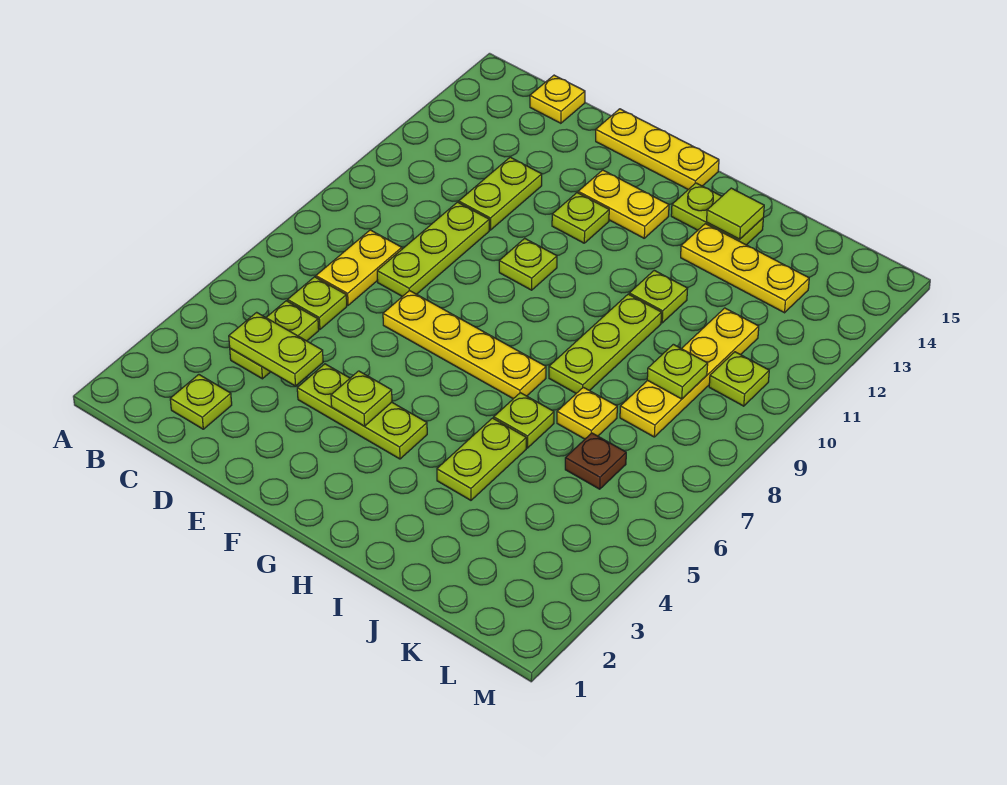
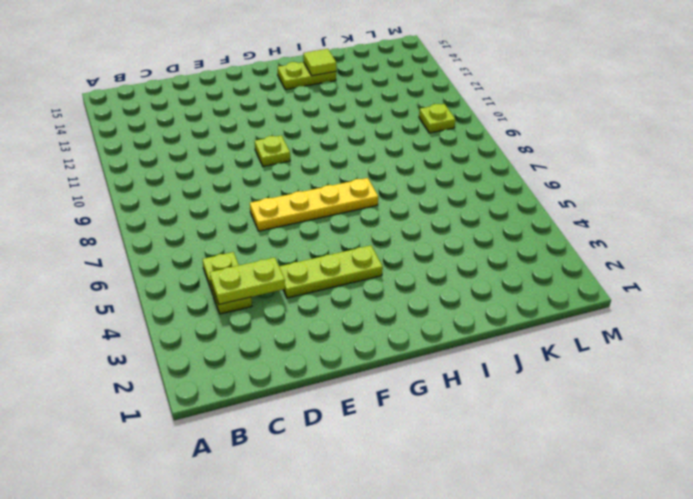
none -> lime 1x1 plate [170,375,232,429]
none -> lime 1x1 plate [288,277,347,329]
none -> yellow 1x2 plate [316,230,402,305]

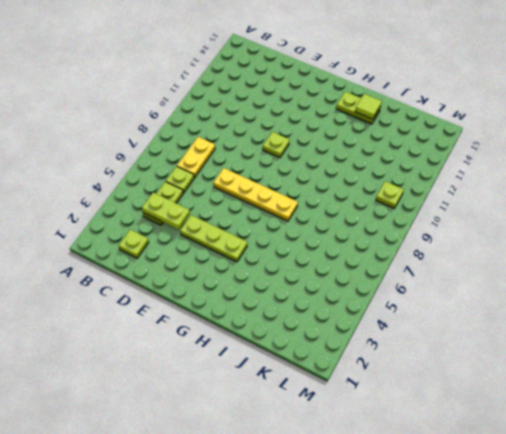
none -> yellow 1x1 plate [530,75,585,123]
none -> lime 1x3 plate [377,202,489,297]
none -> lime 1x2 plate [459,157,542,230]

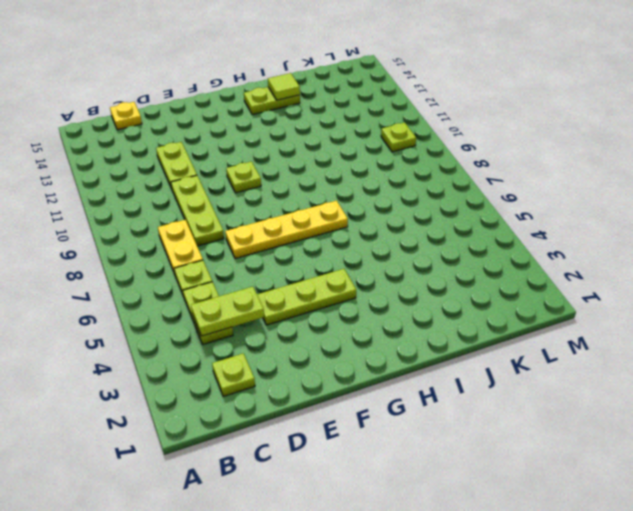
none -> yellow 1x3 plate [596,109,719,189]
none -> lime 1x1 plate [552,193,609,243]
none -> yellow 1x2 plate [578,170,669,238]

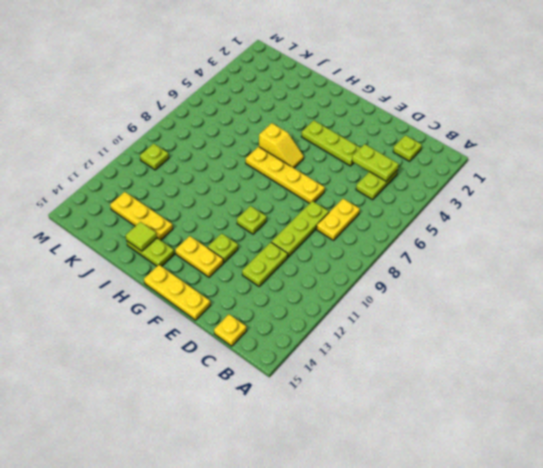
yellow 1x2 slope [259,123,304,168] -> none
none -> lime 1x1 plate [288,277,347,329]
none -> lime 1x2 plate [437,418,526,500]
none -> lime 1x1 plate [494,393,554,448]

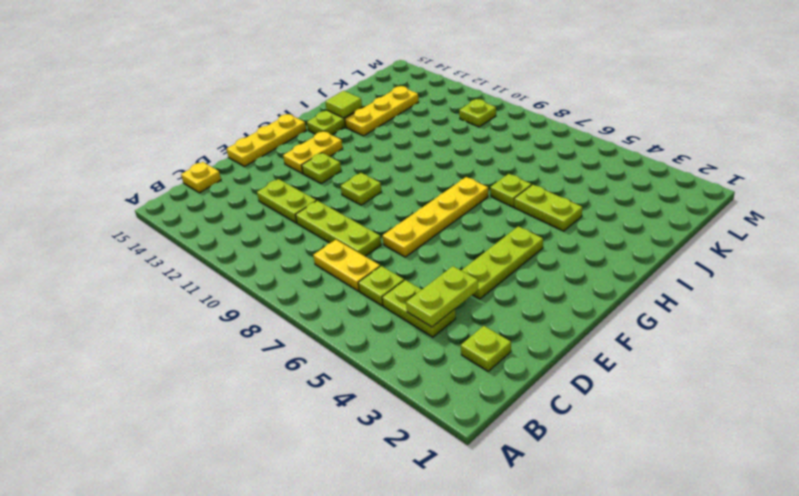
none -> lime 1x3 plate [549,294,662,393]
none -> lime 1x1 plate [629,270,688,323]
none -> yellow 1x1 plate [557,387,617,439]

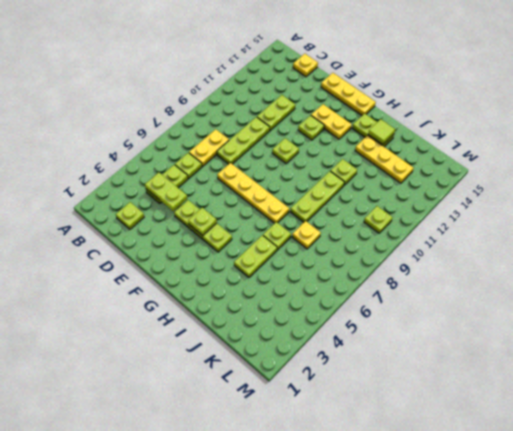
none -> brown 1x1 plate [565,433,626,489]
none -> yellow 1x4 plate [620,308,759,437]
none -> lime 1x1 plate [647,344,708,399]

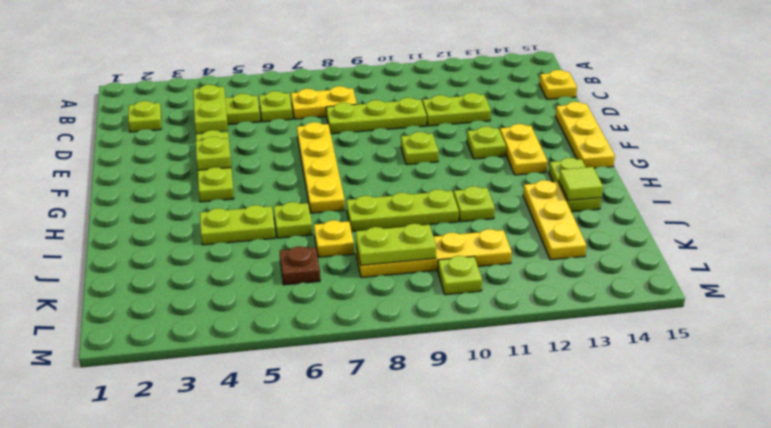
lime 1x2 plate [356,224,436,265] -> lime 1x1 plate [647,344,708,399]

